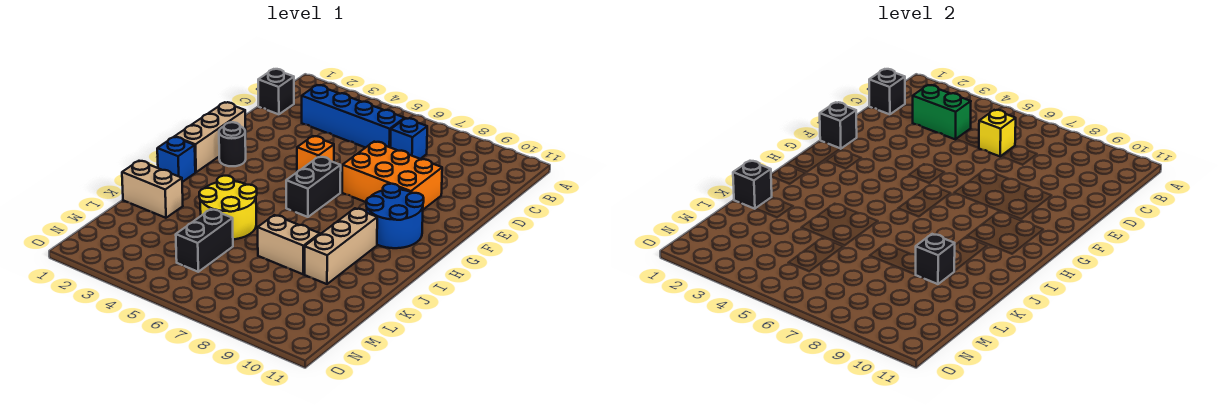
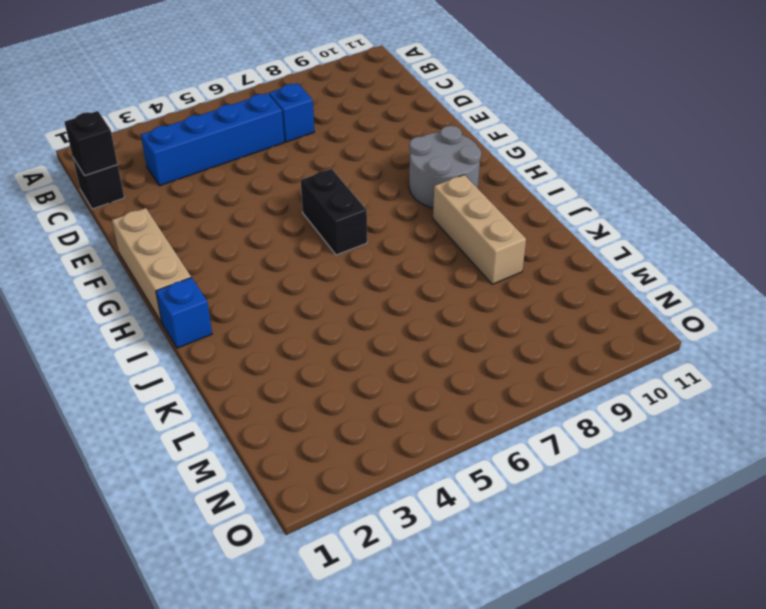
grey 2x2 round brick [409,126,481,208] -> blue 2x2 round brick [366,184,424,248]
none -> orange 2x3 brick [342,142,442,209]
none -> orange 1x1 brick [297,136,334,172]
none -> black 1x1 round brick [219,122,246,166]

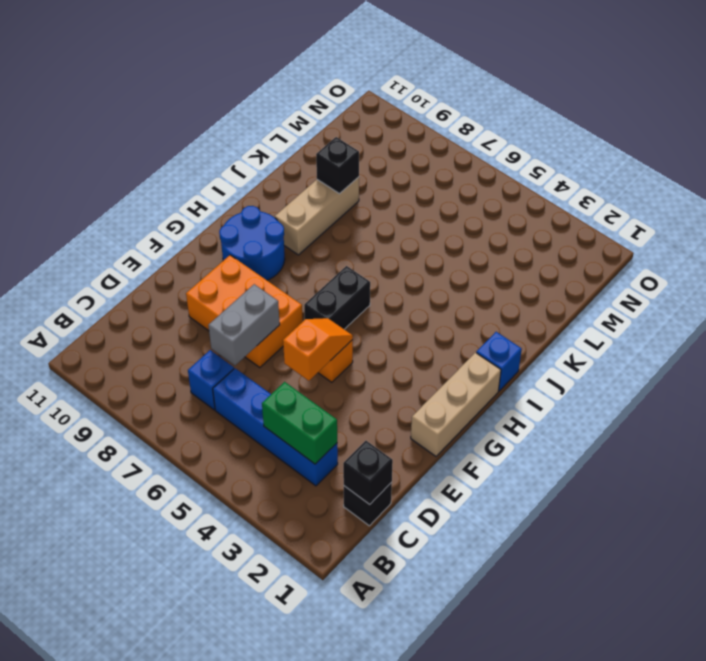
grey 1x2 brick [208,284,280,366] -> none
orange 1x2 slope [283,318,353,381] -> none
none -> black 1x1 round brick [219,122,246,166]
none -> yellow 2x2 round brick [199,176,257,239]
none -> tan 1x2 brick [122,161,183,218]

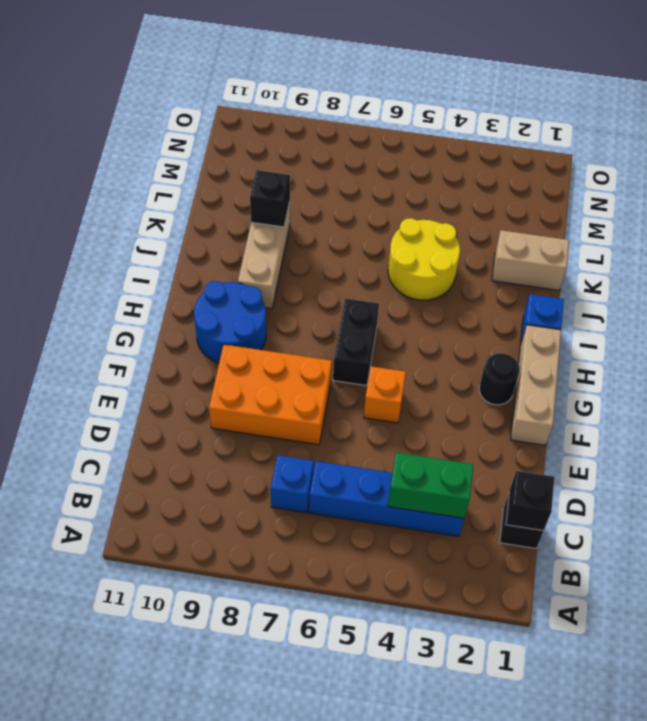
none -> tan 1x2 brick [258,215,320,274]
none -> black 1x2 brick [176,209,233,272]
none -> yellow 1x1 brick [979,110,1016,156]

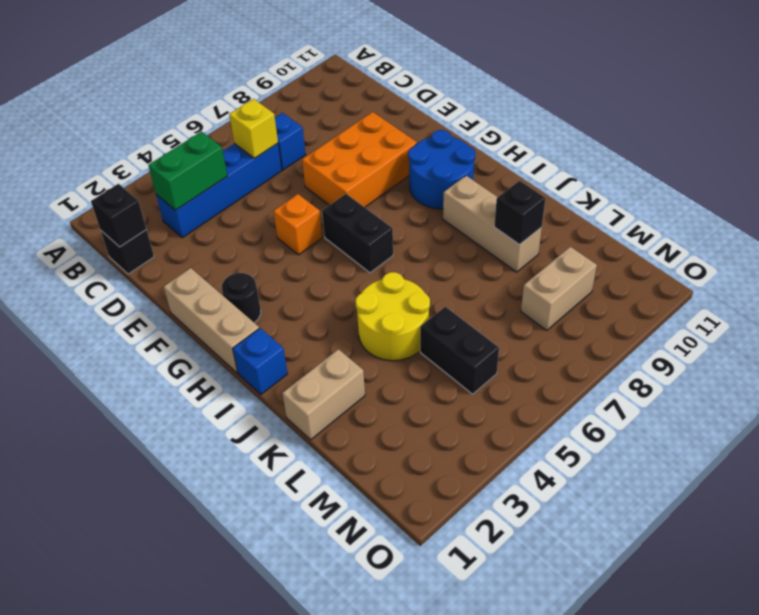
tan 1x2 brick [521,247,597,330] -> tan 1x2 brick moved to [258,215,320,274]
none -> black 1x1 brick [820,102,857,149]
none -> black 1x1 brick [733,161,772,209]

